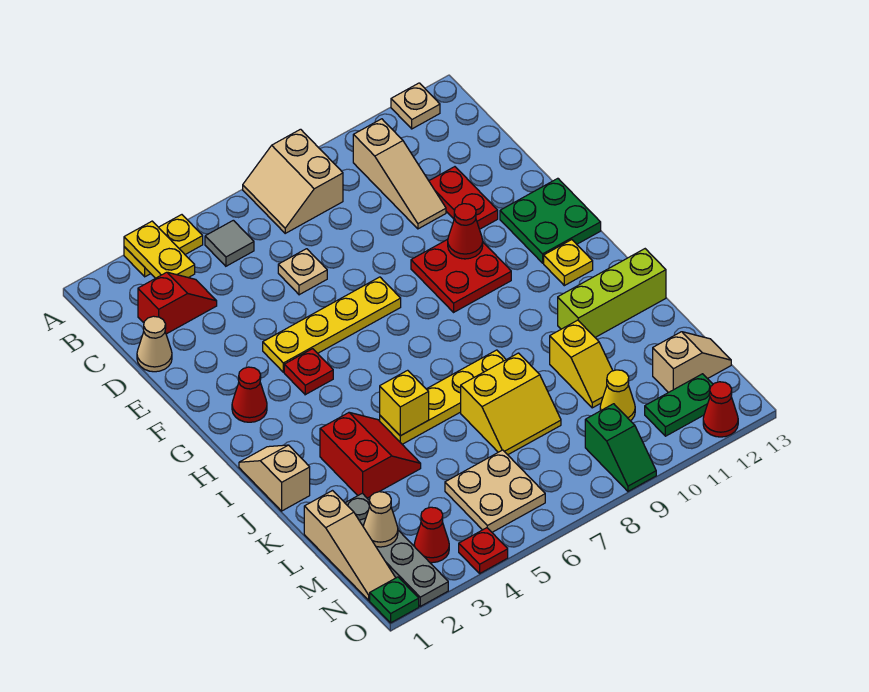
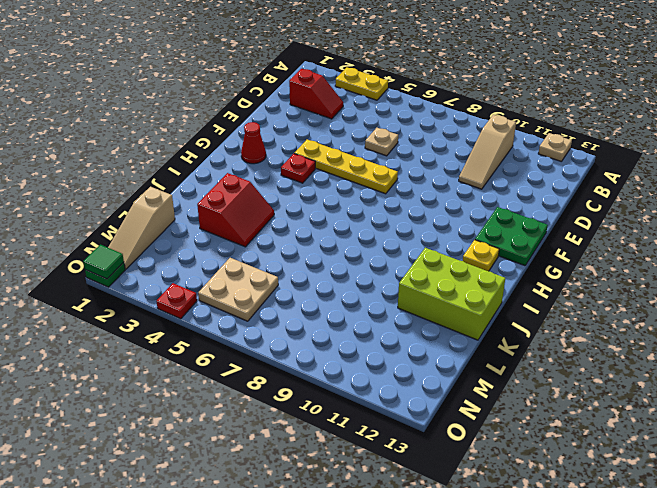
lime 2x3 brick [398,248,505,340] -> lime 1x3 brick [558,249,666,337]
green 1x1 tile [83,245,124,279] -> none
none -> tan 2x2 slope [243,129,343,233]
none -> grey 1x1 tile [205,220,254,266]
none -> tan 1x1 cone [137,316,172,372]
none -> red 1x2 plate [429,167,498,229]

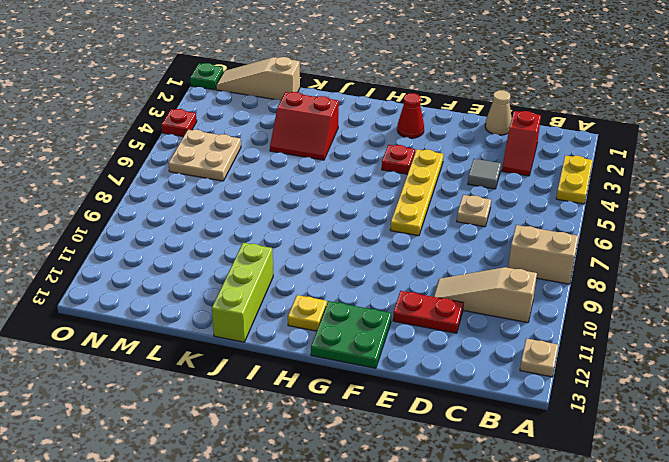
grey 1x1 tile [468,159,501,189] -> grey 1x1 tile moved to [205,220,254,266]
none -> red 2x2 plate [411,239,511,312]
none -> tan 1x2 slope [239,445,310,511]
none -> yellow 1x4 plate [380,350,506,444]
none -> yellow 2x2 slope [461,353,561,455]

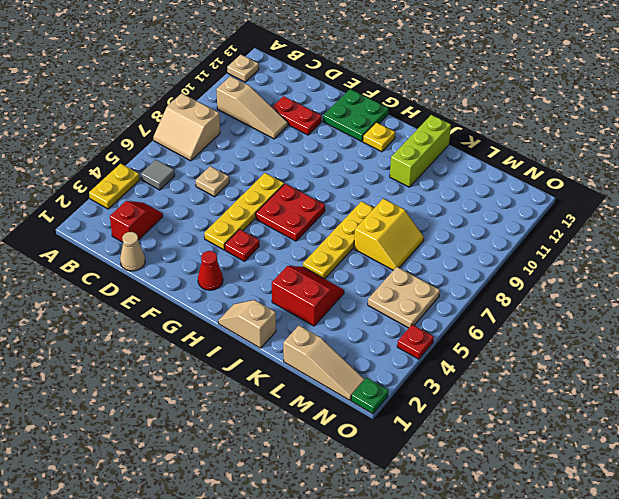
red 2x2 plate [256,184,325,241] -> red 2x2 plate moved to [411,239,511,312]
none -> yellow 1x2 slope [550,320,613,408]
none -> grey 1x4 plate [345,493,448,606]
none -> yellow 1x1 cone [600,370,635,421]
none -> tan 1x2 slope [653,332,731,393]

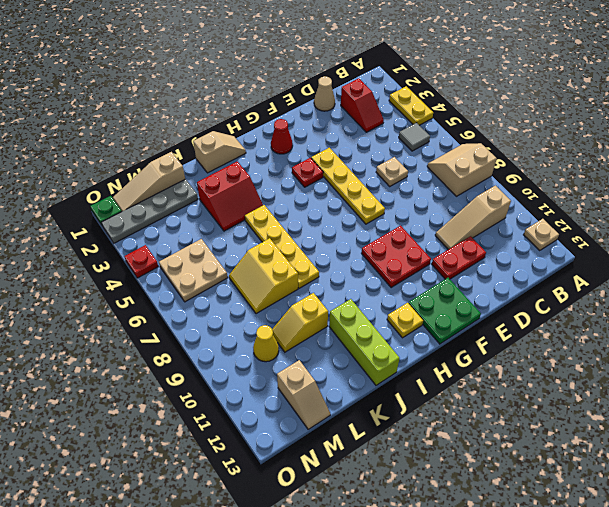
none -> red 1x1 cone [414,507,449,563]
none -> green 1x2 slope [585,404,656,491]
none -> green 1x2 plate [645,374,713,436]
none -> red 1x1 cone [703,382,738,437]

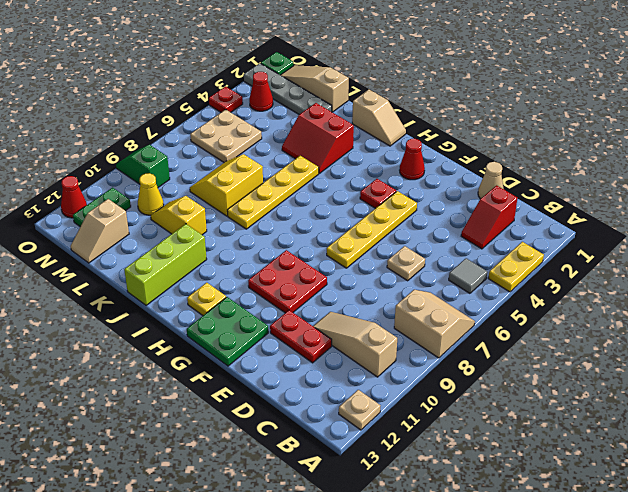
none -> yellow 1x2 plate [124,221,195,278]
none -> red 1x1 cone [448,204,483,259]
none -> yellow 1x1 brick [380,370,429,436]
none -> tan 1x1 cone [363,492,398,547]

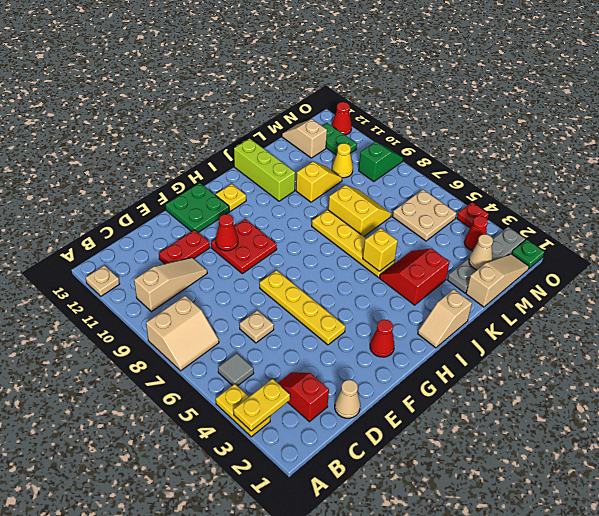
none -> red 1x1 plate [284,349,333,395]

